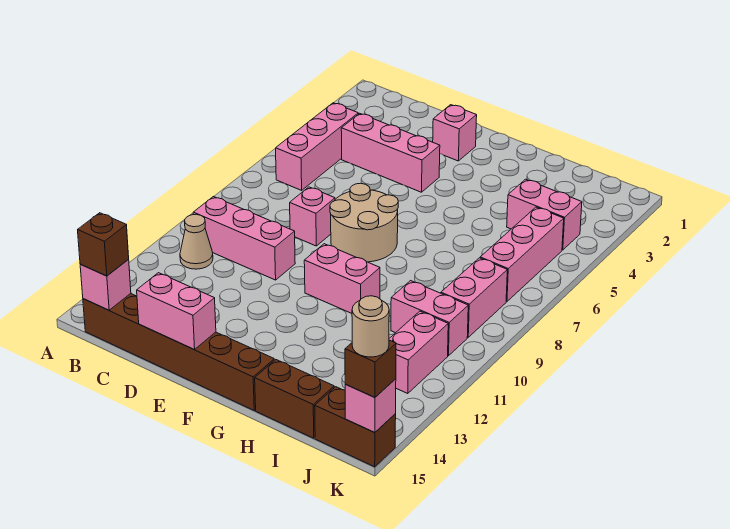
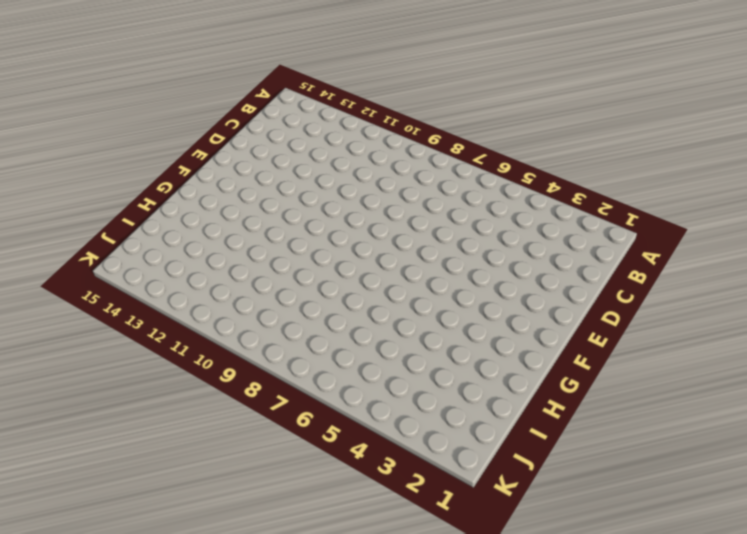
none -> pink 1x3 brick [276,103,358,190]
none -> pink 1x3 brick [193,196,295,280]
none -> tan 1x1 cone [180,214,213,269]

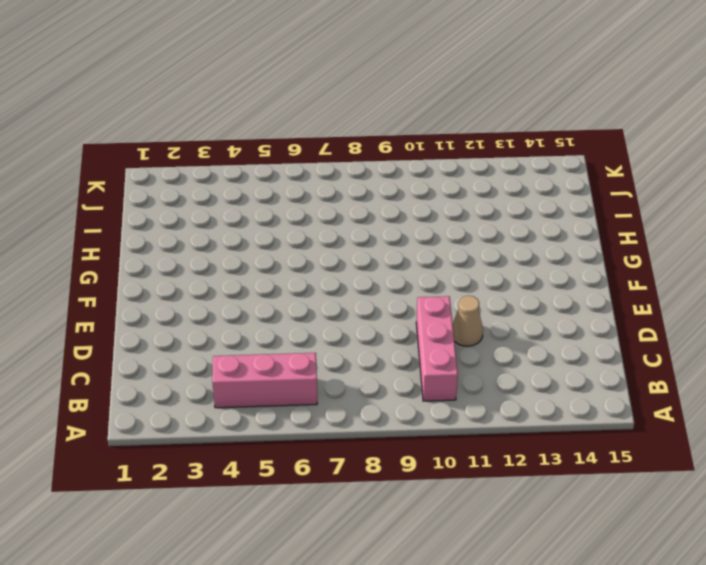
tan 1x1 cone [453,296,483,346] -> tan 1x1 cone moved to [180,214,213,269]
none -> brown 1x6 brick [83,294,274,410]
none -> pink 1x3 brick [341,113,440,192]
none -> pink 1x1 brick [290,187,335,246]

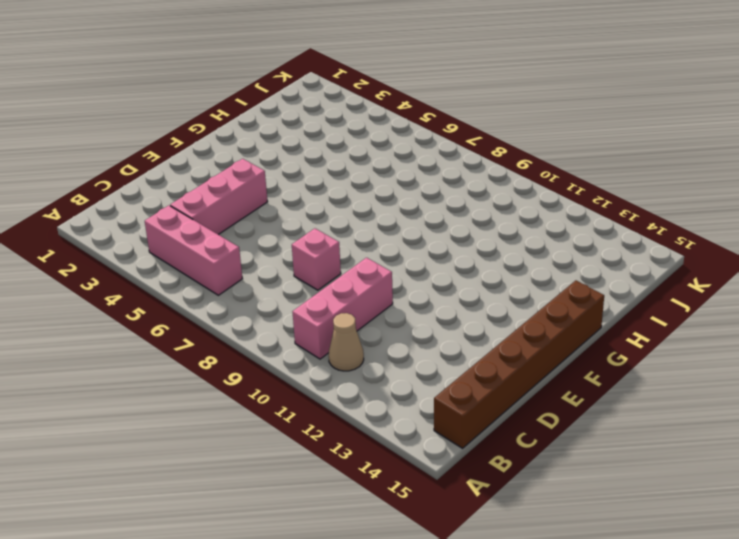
none -> pink 1x1 brick [433,105,477,161]
none -> tan 2x2 round brick [330,183,398,262]
none -> pink 1x2 brick [304,244,380,313]

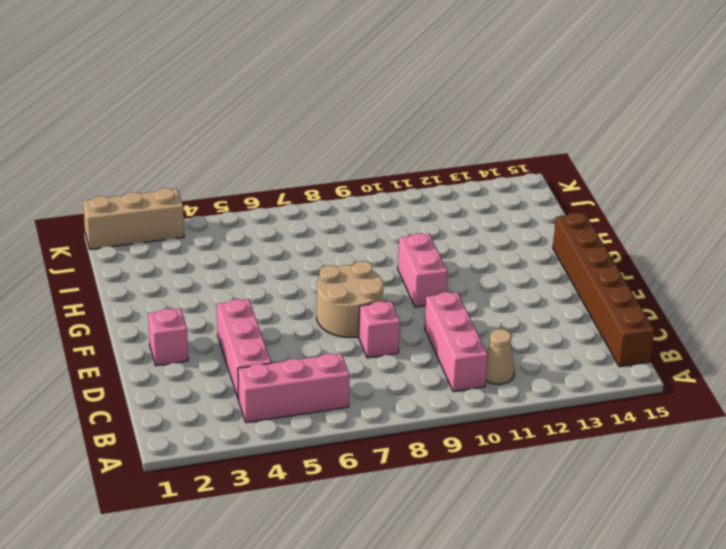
tan 1x3 brick [83,188,184,249] -> none
none -> brown 1x2 brick [255,360,334,438]
none -> pink 1x2 brick [507,179,582,250]
none -> pink 1x2 brick [391,281,468,356]

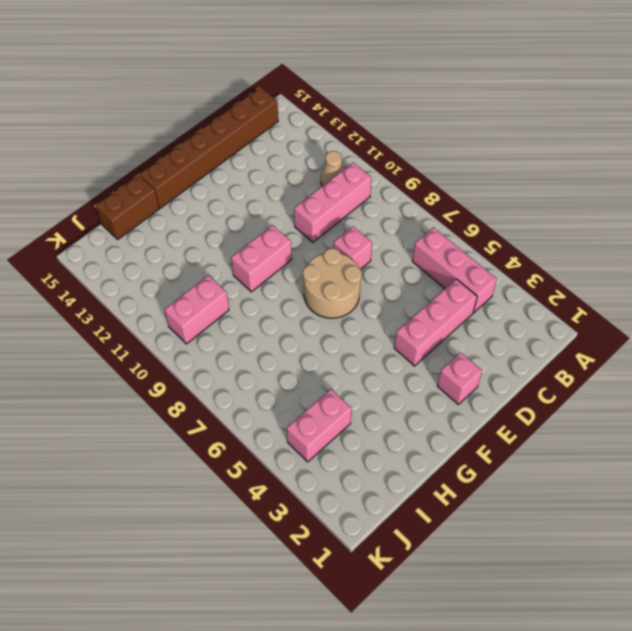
none -> pink 1x3 brick [480,207,564,302]
none -> pink 1x2 brick [441,258,507,337]
none -> pink 1x2 brick [389,311,448,394]

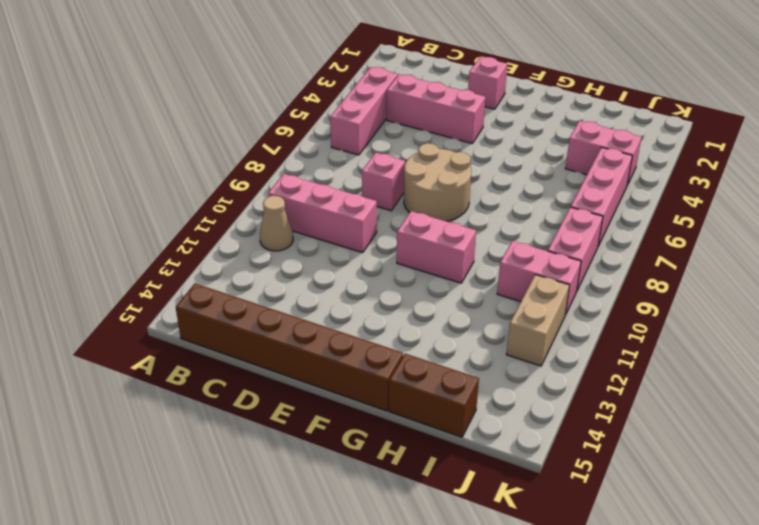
tan 1x2 brick [506,275,570,366] -> pink 1x2 brick [389,311,448,394]
none -> brown 1x2 brick [315,387,396,467]
none -> pink 1x1 brick [80,260,131,310]
none -> pink 1x2 brick [137,273,216,349]

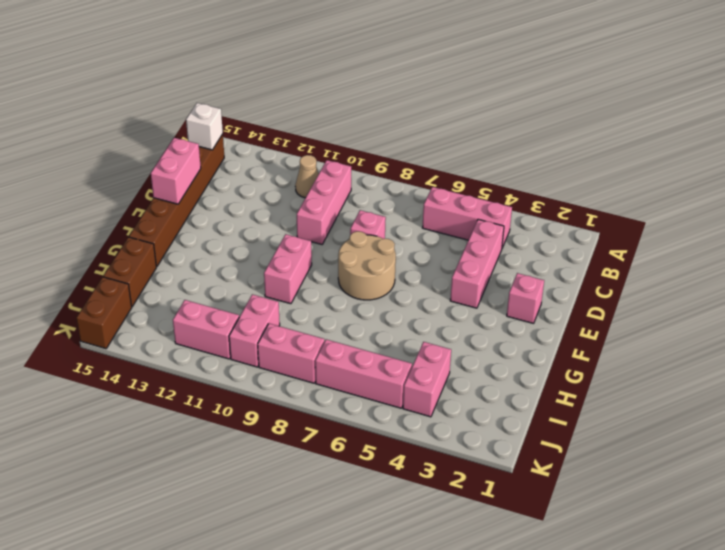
white 1x1 brick [186,103,223,150] -> pink 1x1 brick [80,260,131,310]
none -> pink 1x1 brick [345,379,396,433]
none -> brown 1x1 brick [78,213,129,276]
none -> brown 1x1 brick [345,340,396,397]

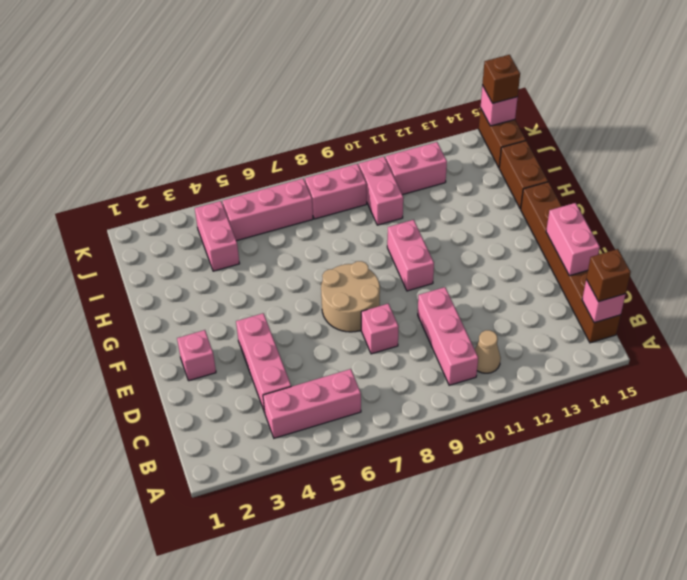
none -> tan 1x1 round brick [352,296,389,357]

